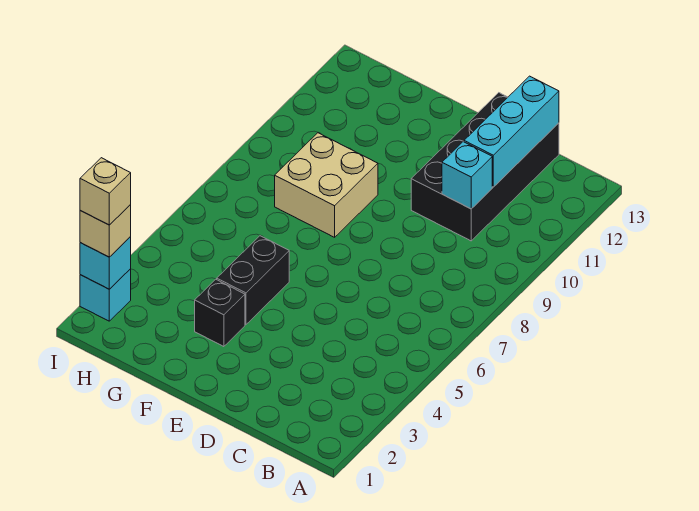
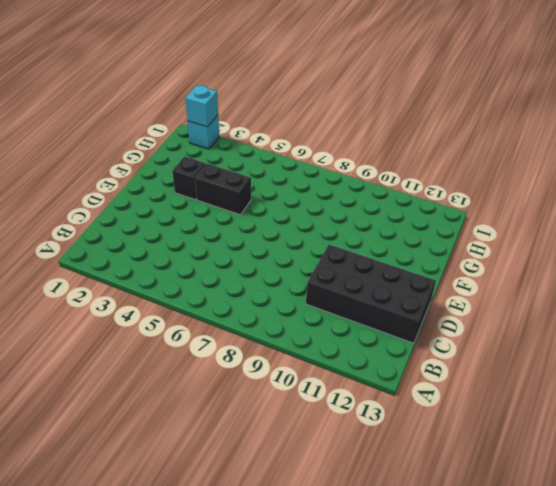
none -> tan 2x2 brick [275,133,378,237]
none -> cyan 1x1 brick [442,142,492,209]

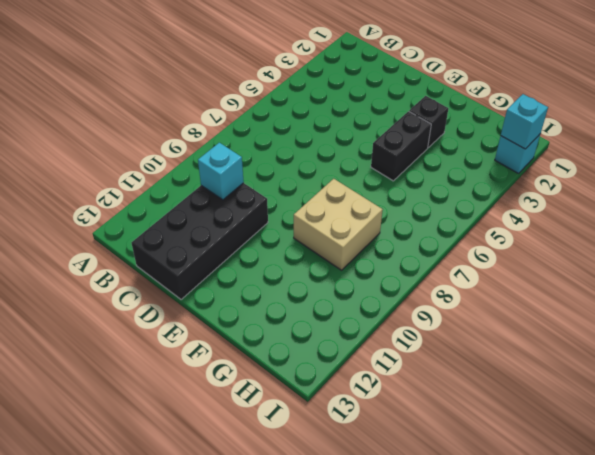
none -> cyan 1x3 brick [464,76,559,187]
none -> tan 1x1 brick [80,205,131,257]

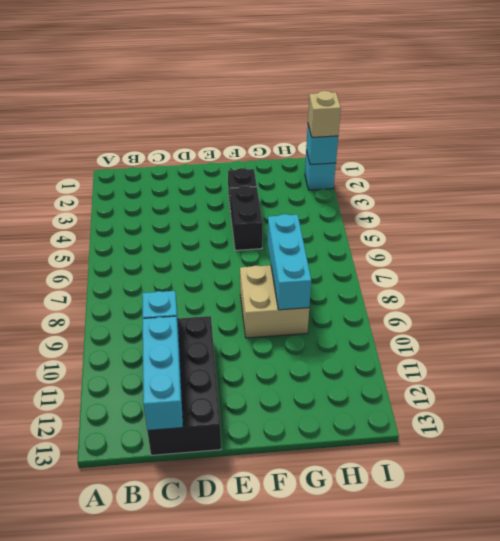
cyan 1x3 brick [268,214,311,310] -> none
none -> tan 1x1 brick [80,158,131,225]

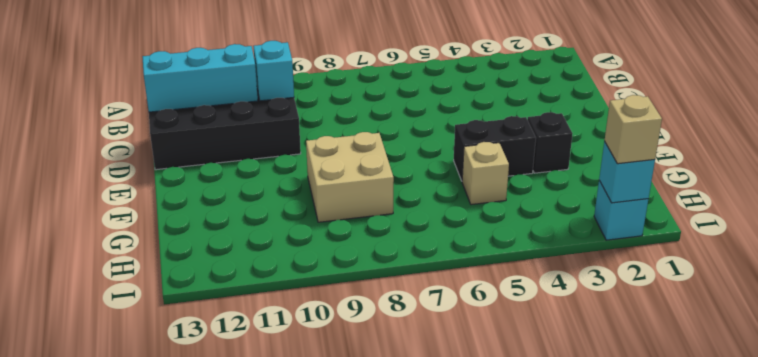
tan 1x1 brick [462,142,509,205] -> tan 1x1 brick moved to [80,158,131,225]

